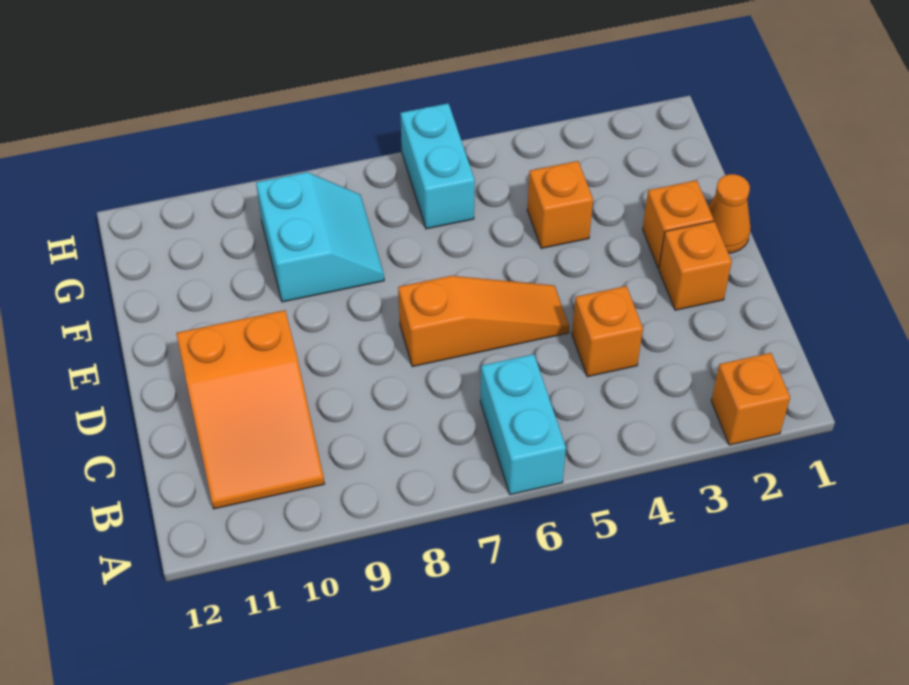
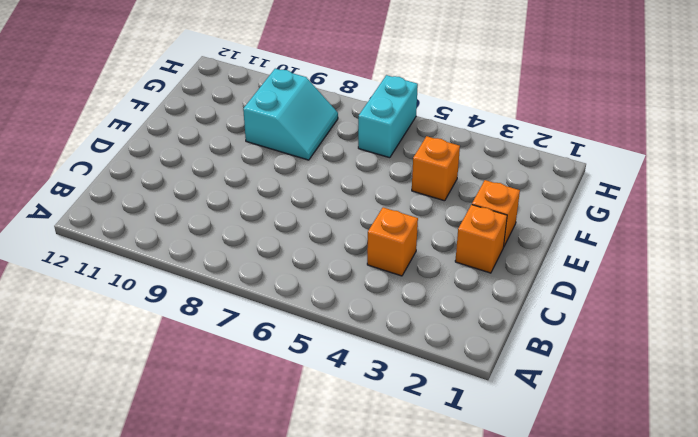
none -> orange 1x1 brick [711,353,790,445]
none -> cyan 1x2 brick [480,354,566,495]

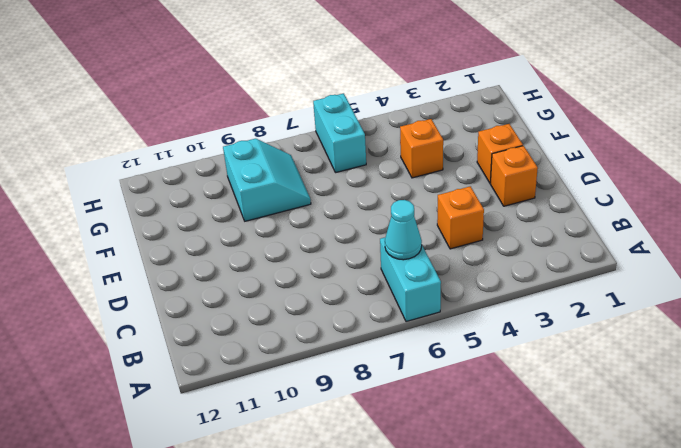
cyan 1x1 cone [385,200,422,260] -> none
none -> orange 1x1 brick [711,353,790,445]
none -> orange 2x3 slope [176,310,325,509]

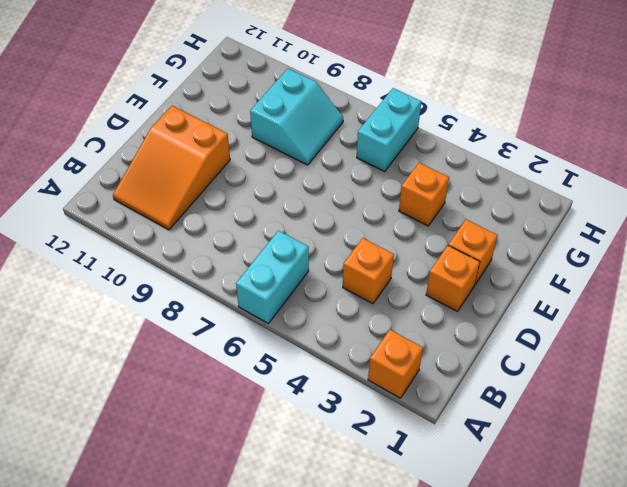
none -> orange 1x3 slope [398,276,569,367]
none -> orange 1x1 cone [709,174,751,253]

